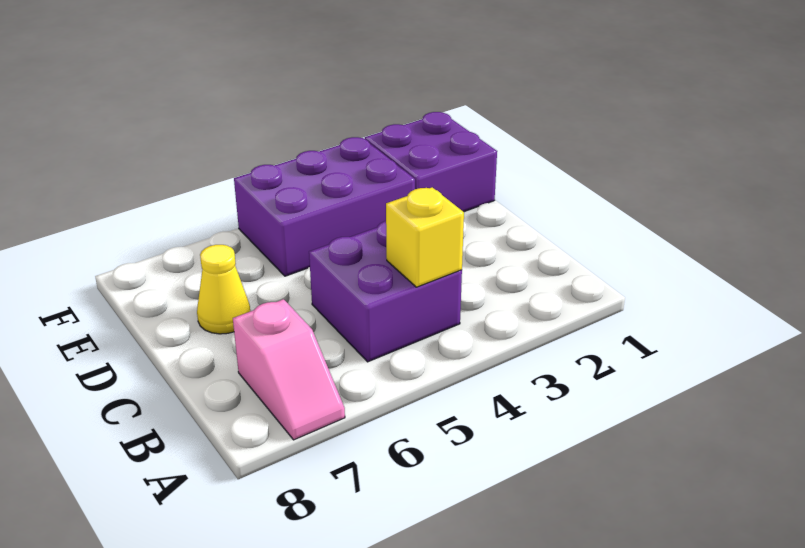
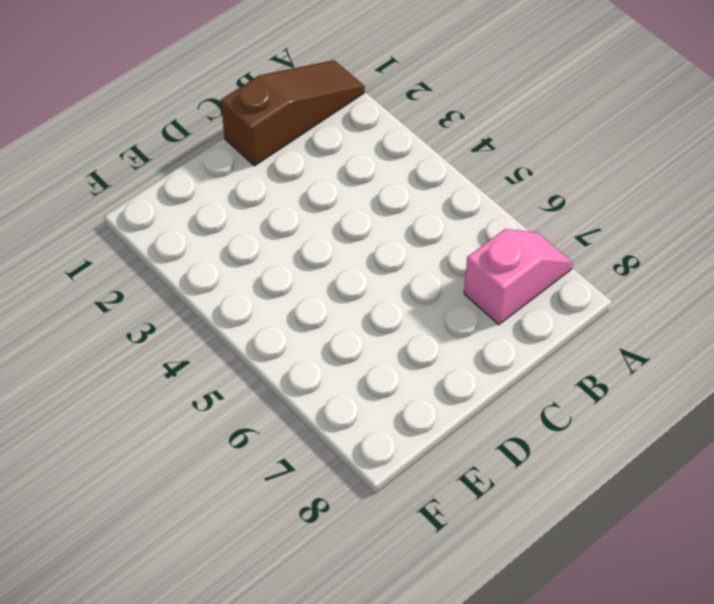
brown 1x3 slope [221,60,365,166] -> none
none -> purple 2x2 brick [309,221,462,362]
none -> yellow 1x1 cone [197,245,250,334]

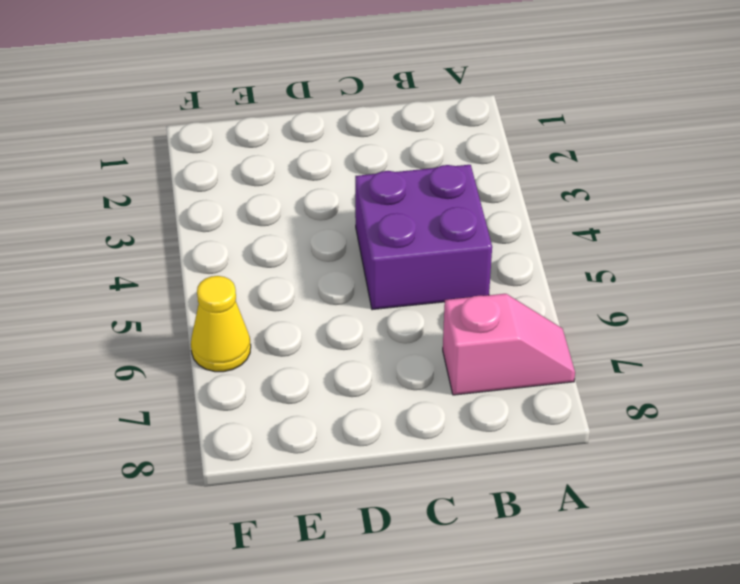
yellow 1x1 cone [191,276,251,372] -> yellow 1x1 cone moved to [197,245,250,334]
none -> purple 2x2 brick [365,112,497,212]
none -> purple 2x3 brick [234,137,415,276]

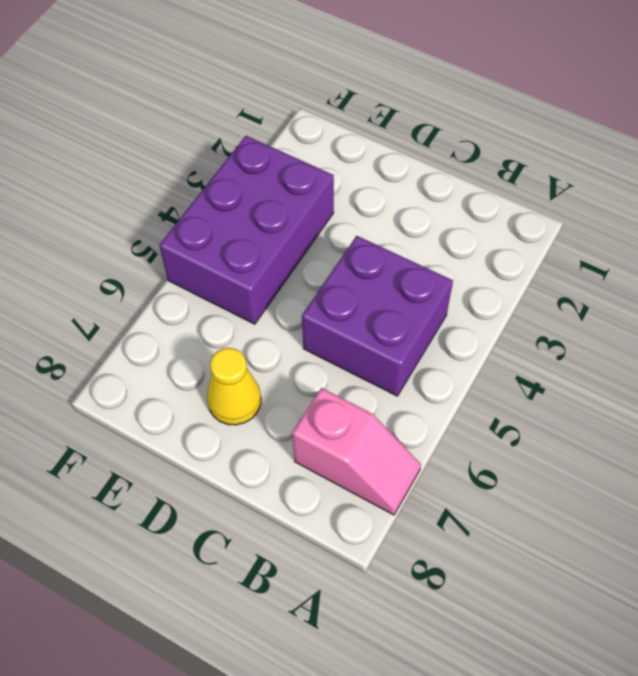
none -> purple 2x2 brick [365,112,497,212]
none -> yellow 1x1 brick [386,187,464,287]

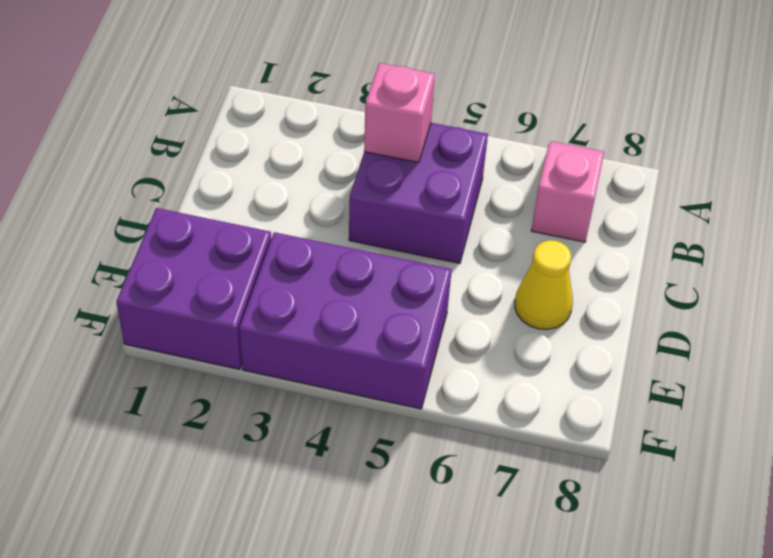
pink 1x1 brick [364,63,435,163] -> yellow 1x1 brick [386,187,464,287]

